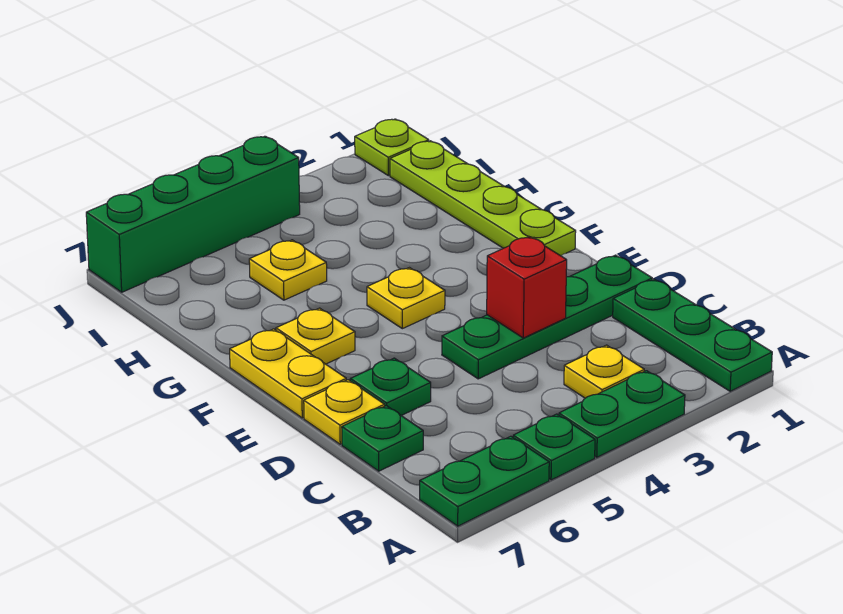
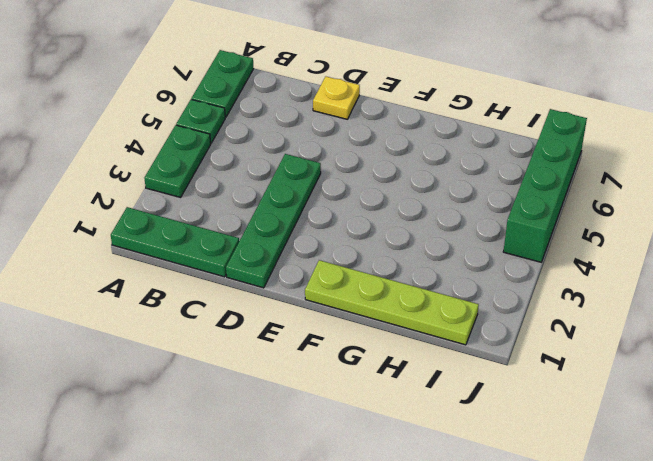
none -> yellow 1x1 plate [564,345,644,398]
none -> green 1x1 plate [342,406,423,471]
none -> green 1x1 plate [350,358,431,416]

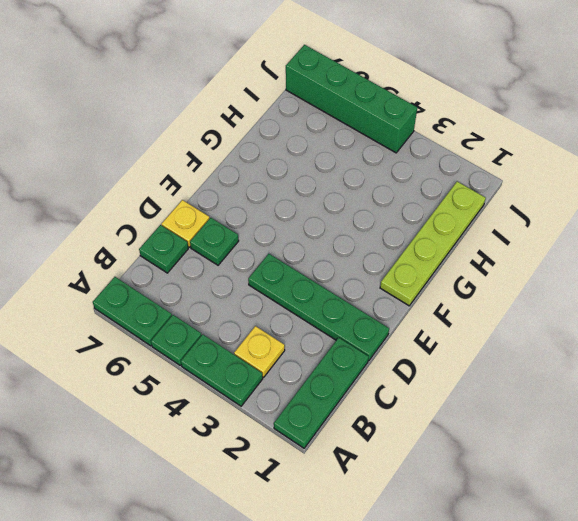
none -> yellow 1x2 plate [230,329,346,418]
none -> yellow 1x1 plate [367,268,445,329]
none -> yellow 1x1 plate [276,308,355,364]

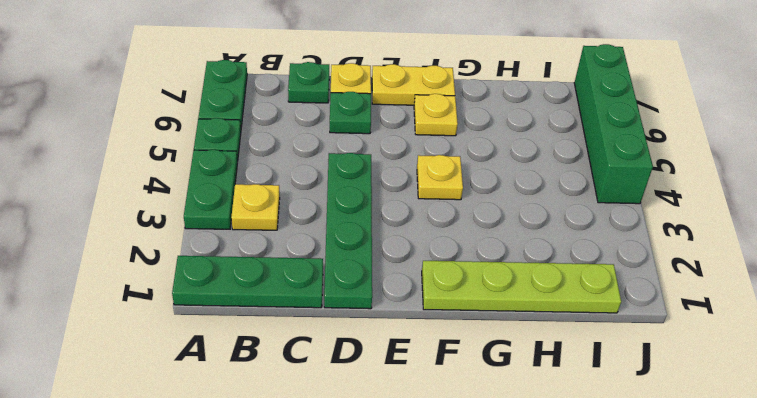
none -> yellow 1x1 plate [249,240,327,300]
none -> lime 1x1 plate [355,119,429,176]
none -> red 1x1 brick [487,237,567,338]

